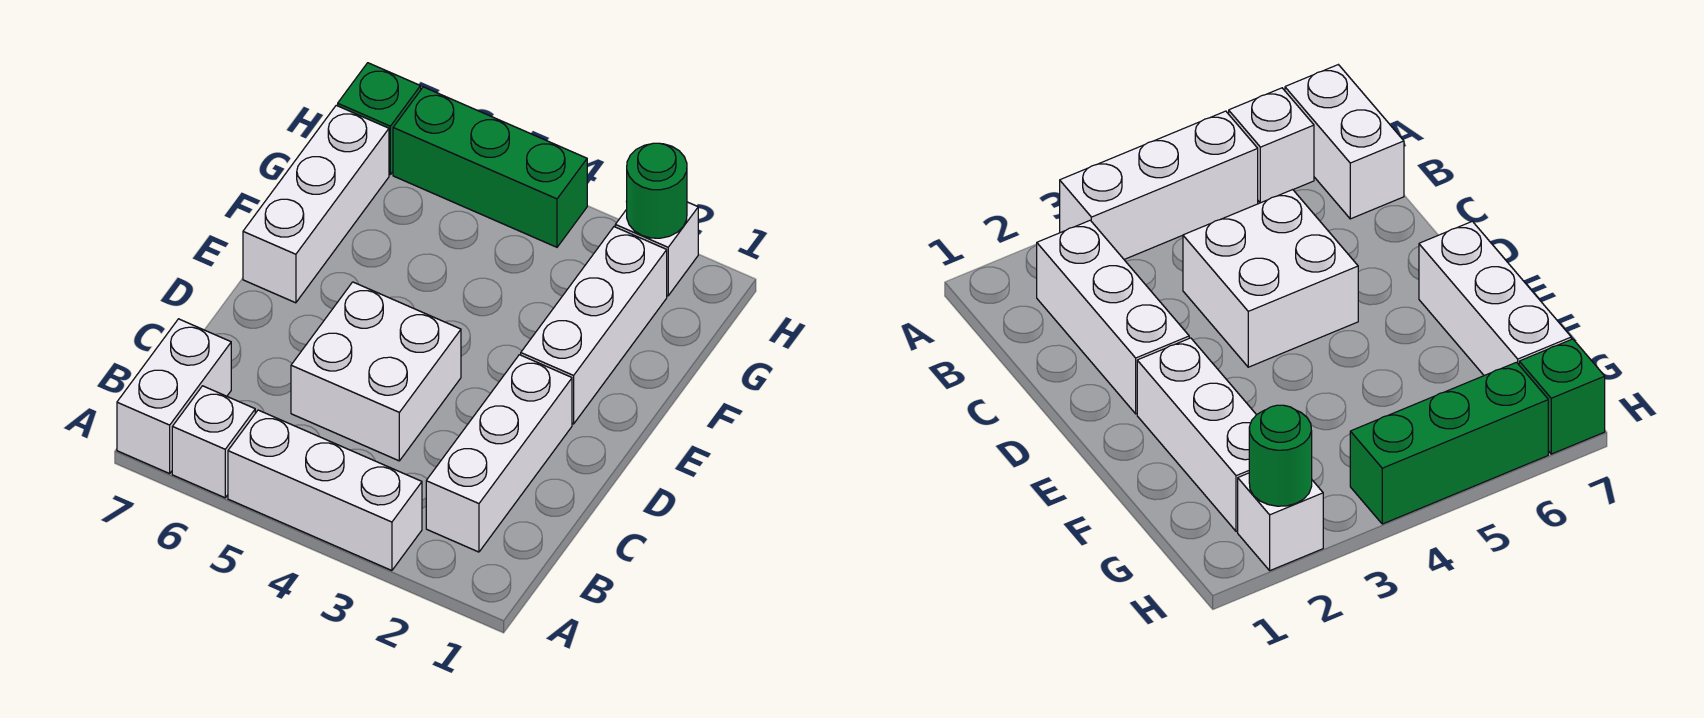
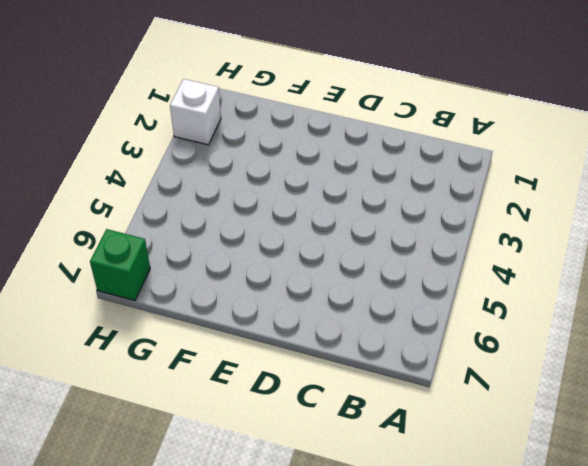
none -> white 1x3 brick [228,410,422,571]
none -> white 1x1 brick [172,386,255,498]

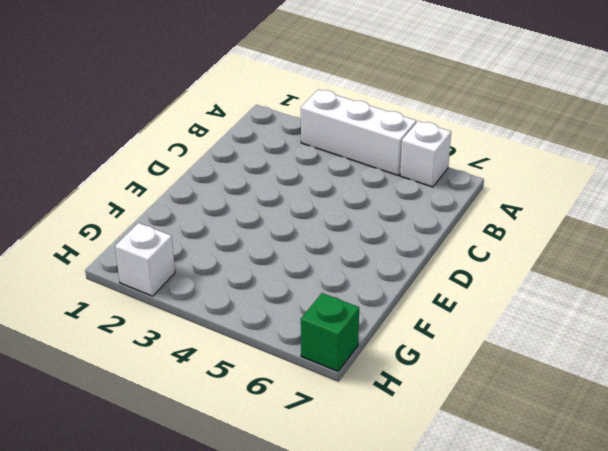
none -> white 1x2 brick [117,319,231,474]
none -> white 1x3 brick [426,355,572,552]

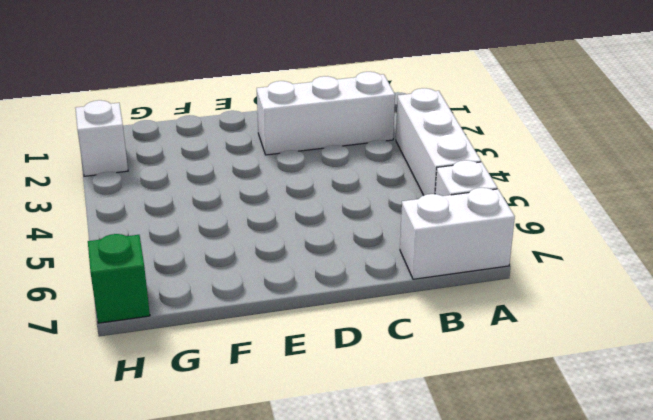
none -> white 2x2 brick [291,282,461,461]
none -> white 1x3 brick [521,227,667,424]

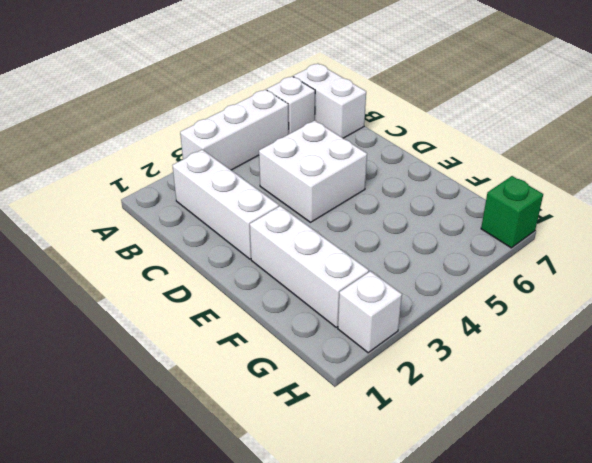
none -> white 1x3 brick [243,105,389,303]
none -> green 1x3 brick [393,87,587,247]

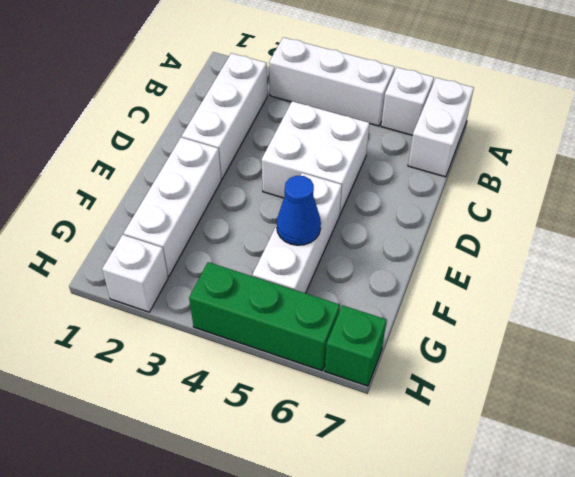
white 1x3 brick [252,173,342,293] -> white 1x3 brick moved to [243,105,389,303]
blue 1x1 cone [277,176,321,245] -> none
none -> green 1x1 round brick [627,143,687,238]

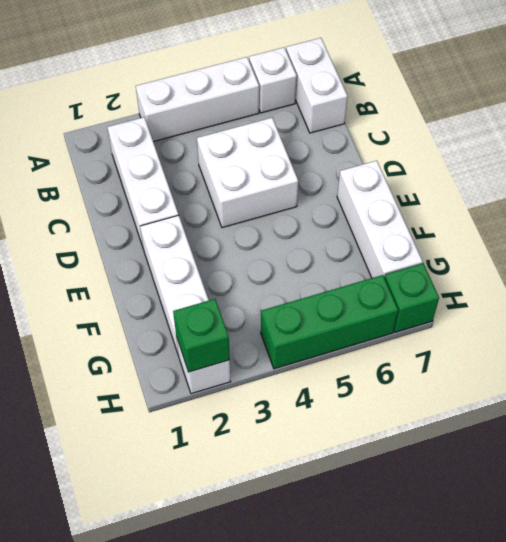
green 1x1 brick [173,299,230,372] -> green 1x1 round brick [627,143,687,238]

